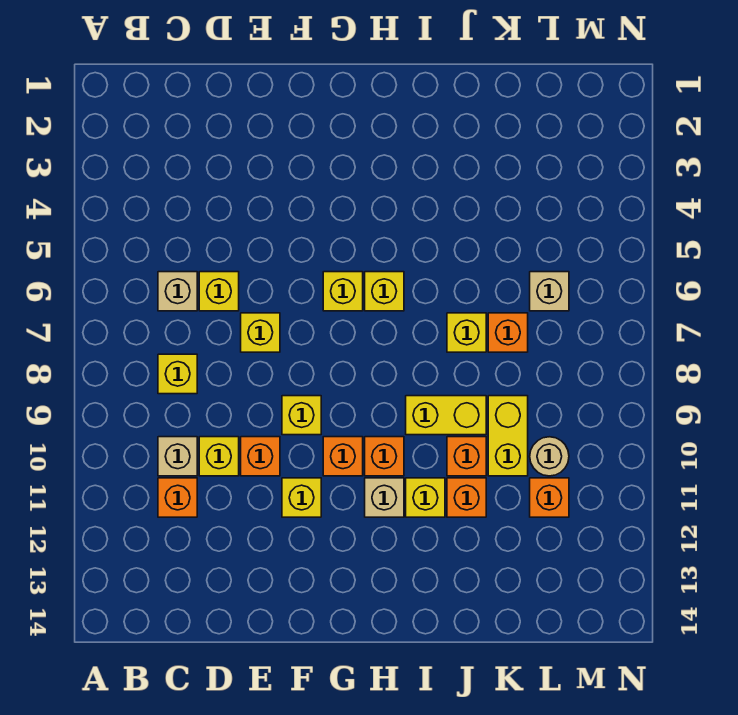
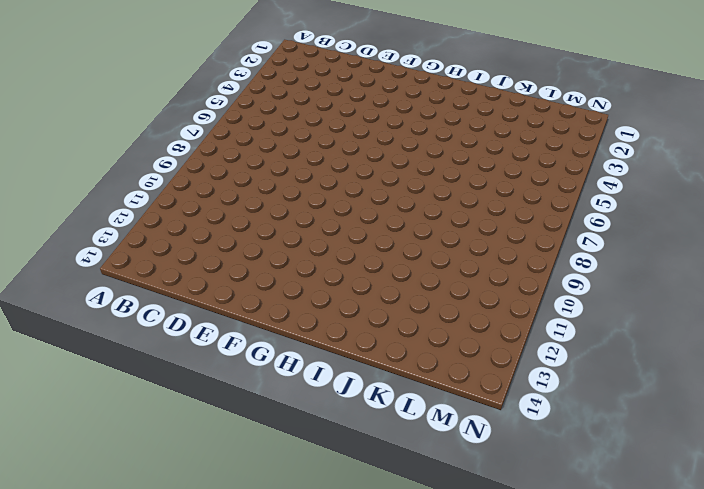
none -> tan 1x1 brick [158,272,197,311]
none -> yellow 1x1 brick [158,354,197,394]
none -> tan 1x1 brick [158,437,197,476]

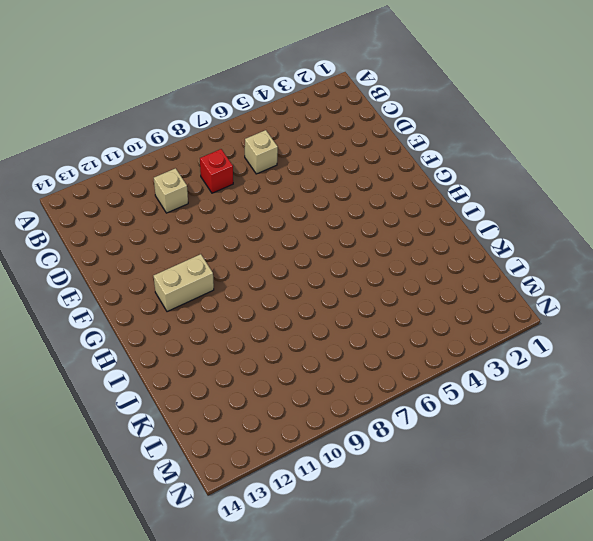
red 1x1 brick [200,149,233,193] -> yellow 1x1 brick [158,354,197,394]
tan 1x2 brick [154,254,214,312] -> none
none -> orange 1x1 brick [158,478,197,517]
none -> yellow 1x1 brick [199,272,239,311]
none -> yellow 1x1 brick [199,437,239,476]

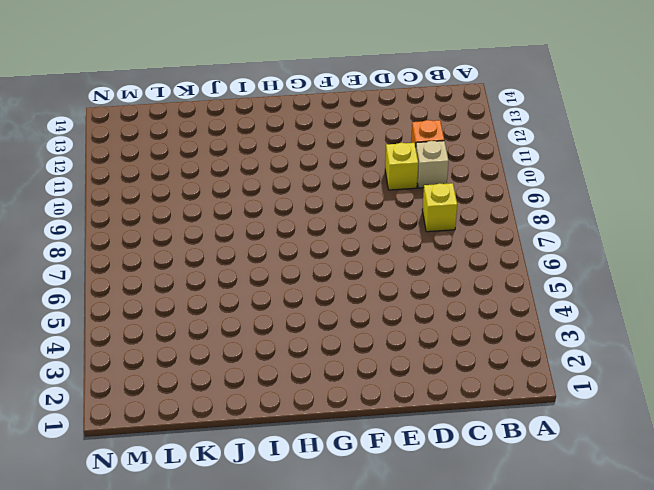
none -> tan 1x1 brick [158,272,197,311]
none -> yellow 1x1 brick [199,272,239,311]
none -> yellow 1x1 brick [241,313,280,352]

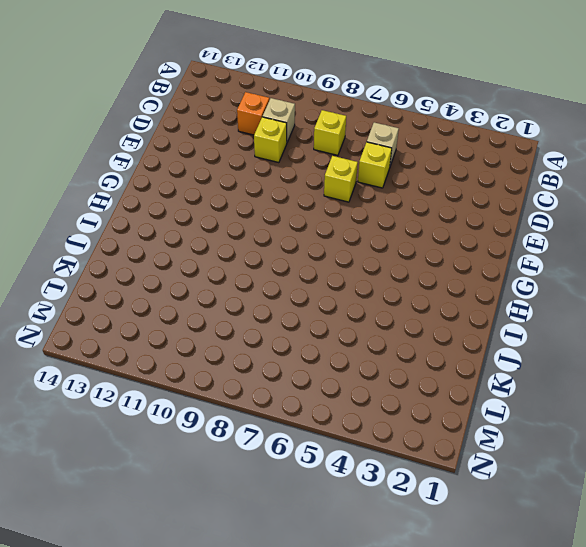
none -> orange 1x1 brick [241,437,280,476]
none -> yellow 1x1 brick [282,396,321,435]
none -> yellow 1x1 brick [282,478,321,517]

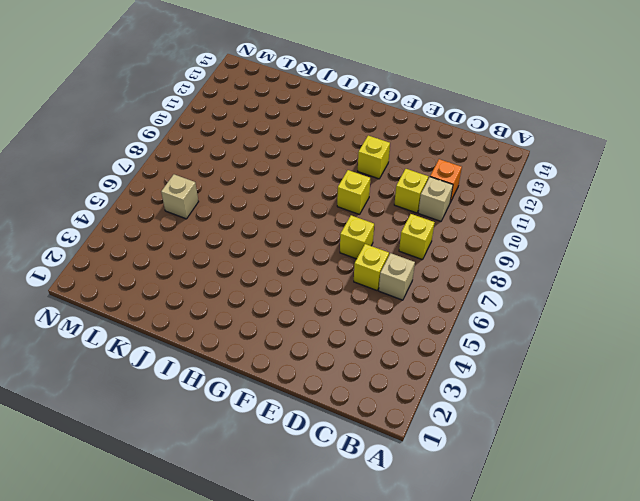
none -> orange 1x1 brick [241,437,280,476]
none -> yellow 1x1 brick [323,272,363,311]
none -> orange 1x1 brick [323,437,363,476]

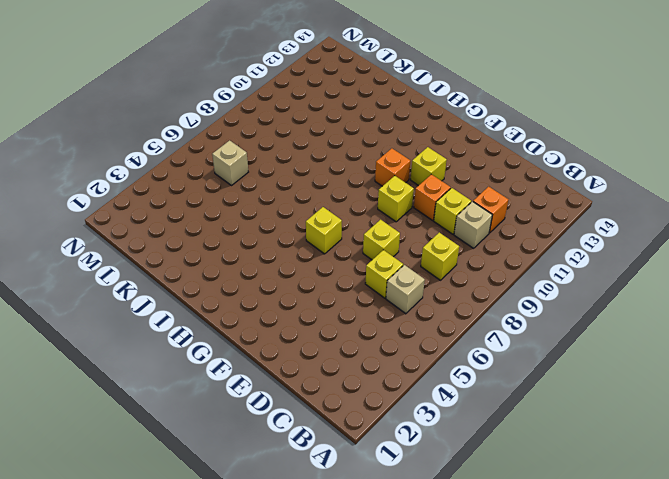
none -> yellow 1x1 brick [365,272,404,311]
none -> orange 1x1 brick [365,437,404,476]
none -> tan 1x1 brick [365,478,404,517]

